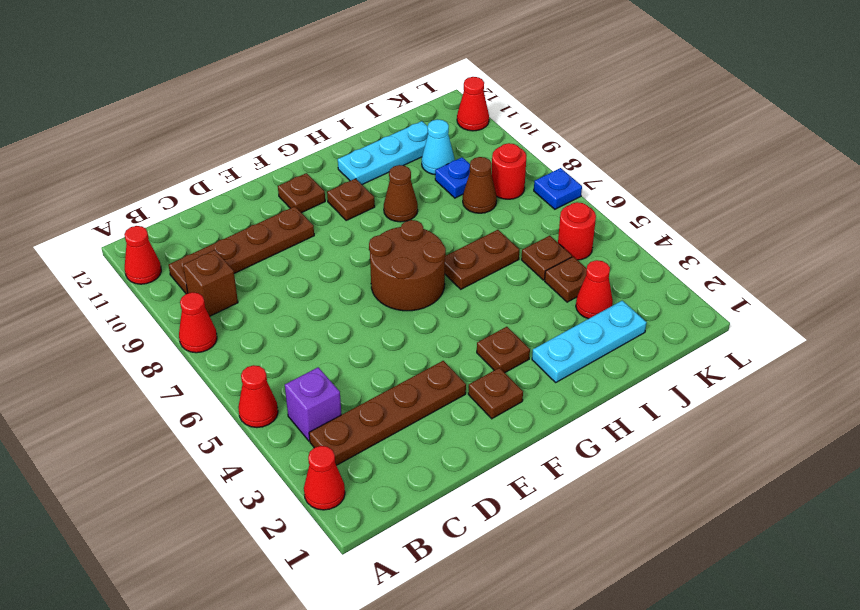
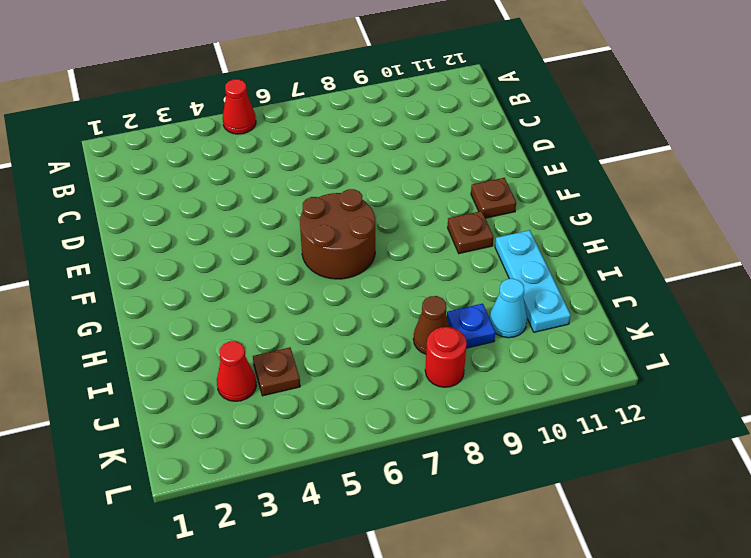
none -> red 1x1 cone [304,446,345,510]
none -> red 1x1 cone [179,292,217,353]
none -> red 1x1 cone [124,226,161,284]

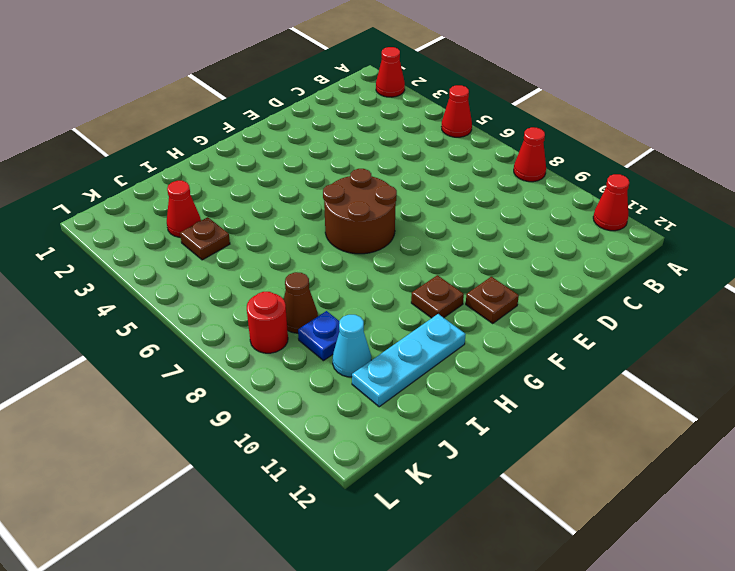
none -> brown 1x4 plate [309,361,466,465]
none -> purple 1x1 brick [285,367,341,441]
none -> brown 1x1 brick [183,250,238,316]

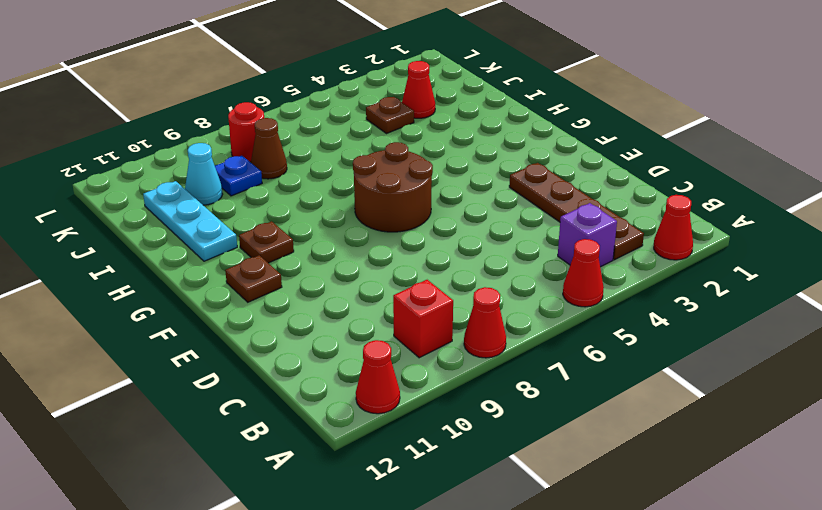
red 1x1 brick [393,280,453,358] -> brown 1x1 brick [183,250,238,316]
none -> brown 1x4 plate [169,207,314,294]
none -> brown 1x1 plate [468,368,523,419]
none -> brown 1x1 plate [477,327,530,373]

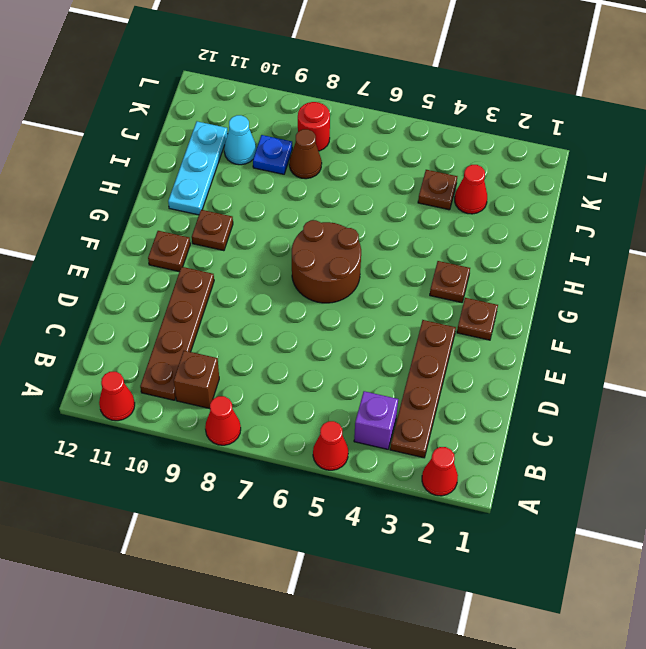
none -> cyan 1x3 plate [532,301,647,382]
none -> brown 1x2 plate [445,230,519,289]
none -> brown 1x1 cone [384,165,418,222]

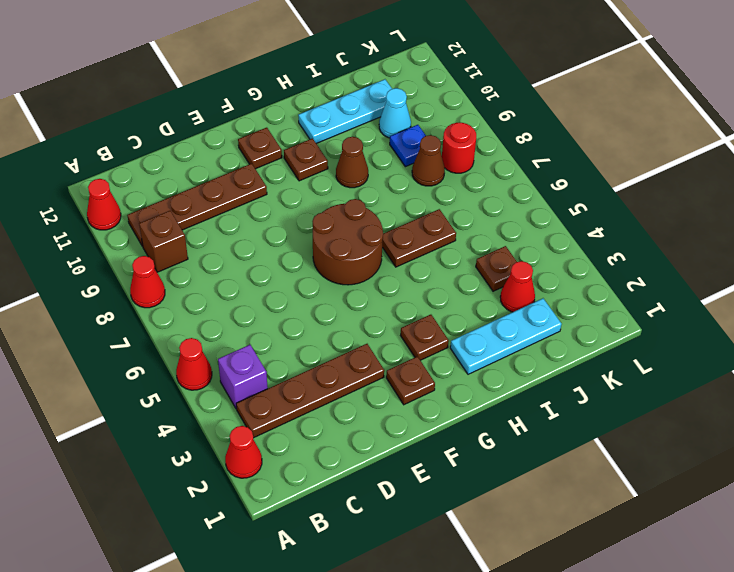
none -> brown 1x1 plate [521,236,572,280]
none -> red 1x1 round brick [558,202,596,260]
none -> blue 1x1 plate [534,168,582,209]

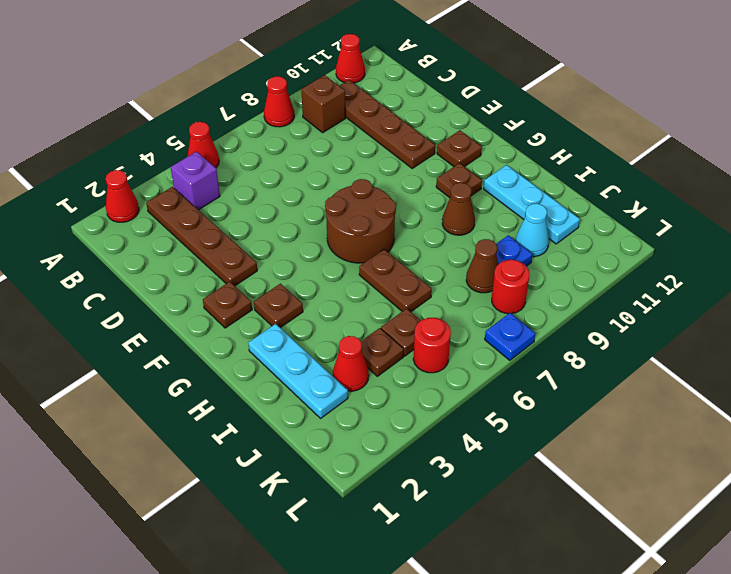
none -> red 1x1 cone [457,77,489,131]

